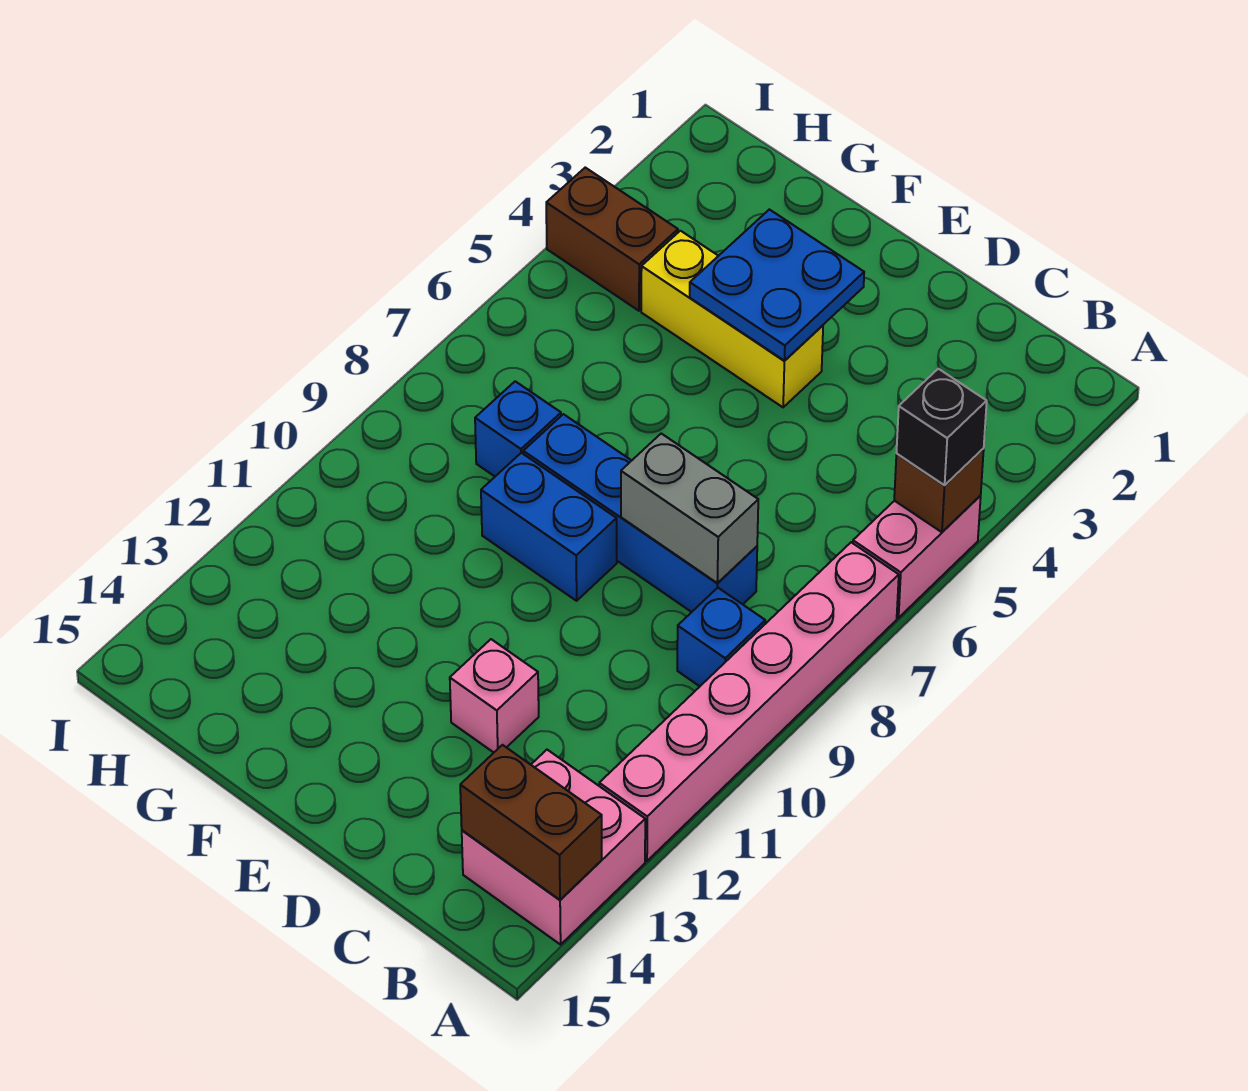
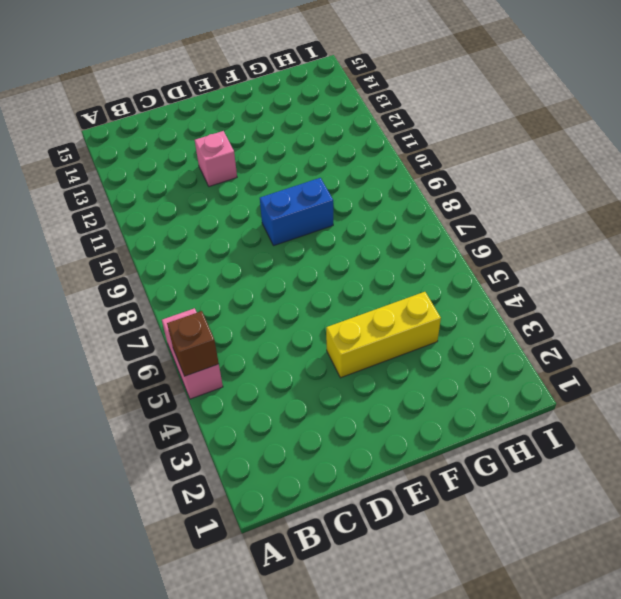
none -> pink 1x6 brick [599,542,899,861]
none -> pink 2x2 brick [462,750,645,945]
none -> blue 1x1 brick [677,588,765,686]

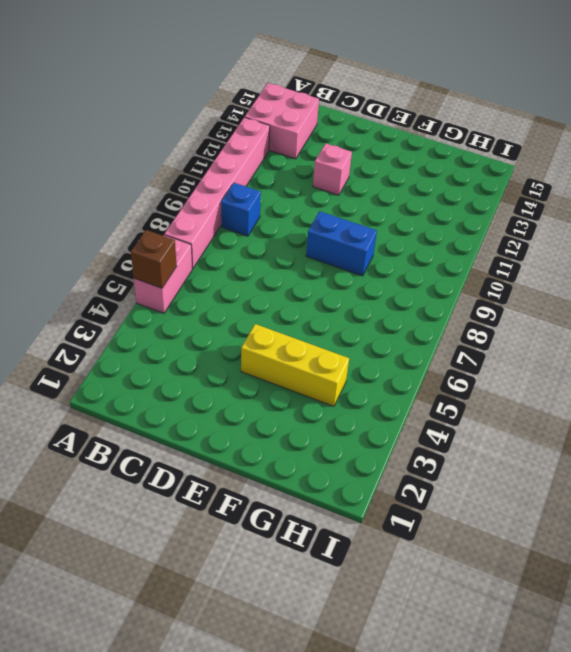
none -> blue 1x4 brick [523,414,757,612]
none -> blue 1x1 brick [475,381,561,476]
none -> brown 1x2 brick [546,168,678,311]

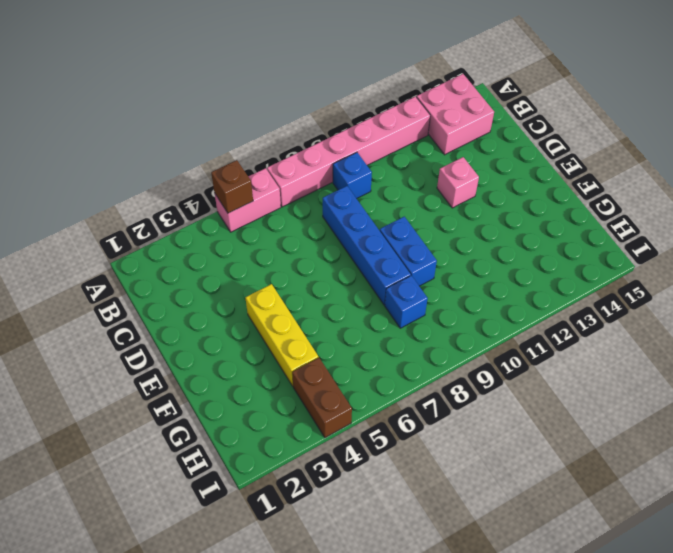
none -> brown 1x2 brick [460,745,602,900]
none -> grey 1x2 brick [621,434,758,583]
none -> blue 2x2 plate [690,209,864,361]

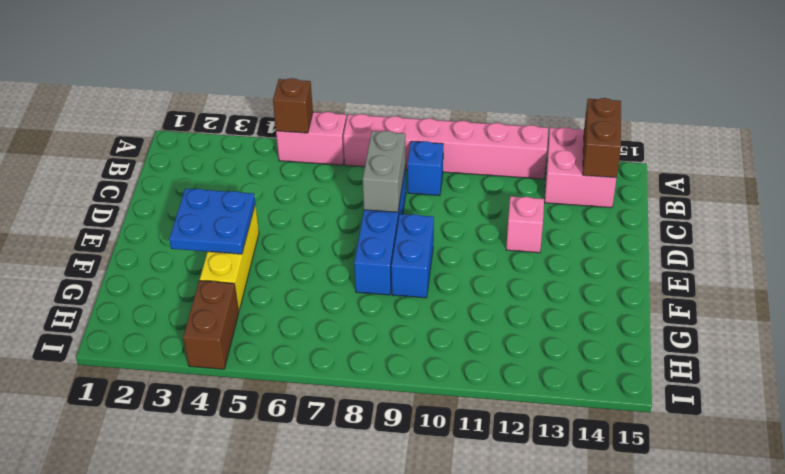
none -> blue 1x1 brick [475,381,561,476]
none -> black 1x1 brick [897,369,987,485]

